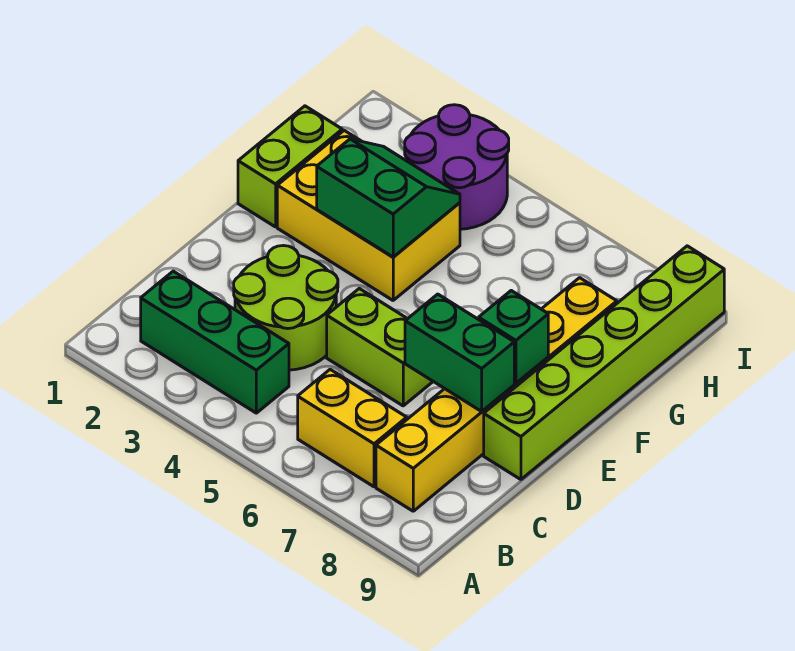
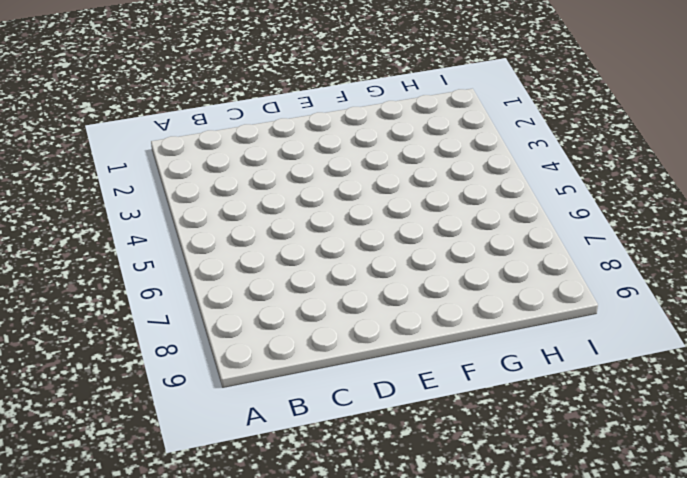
none -> green 1x3 brick [141,271,289,413]
none -> yellow 1x2 brick [298,369,407,487]
none -> yellow 1x6 brick [376,278,617,511]

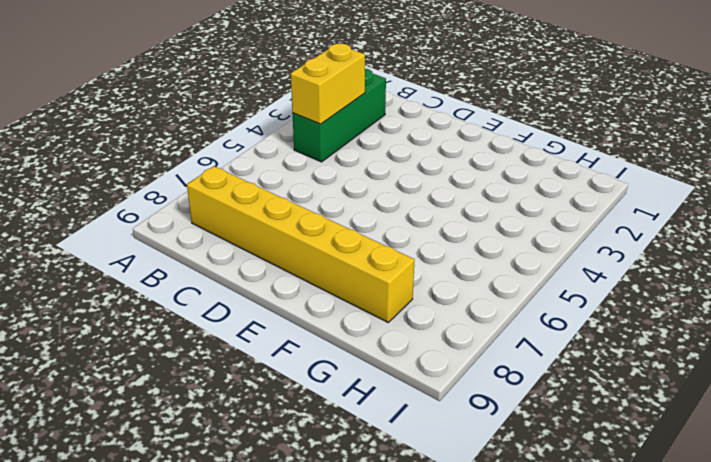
yellow 1x2 brick [291,43,365,124] -> yellow 1x2 brick moved to [298,369,407,487]
none -> lime 2x2 round brick [234,246,338,370]
none -> lime 1x2 brick [327,289,433,406]
none -> lime 1x6 brick [484,246,724,479]

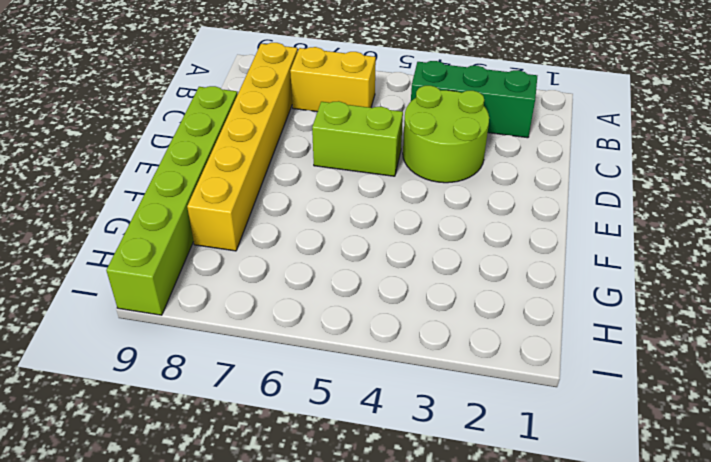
none -> lime 1x2 brick [238,106,342,227]
none -> yellow 2x3 brick [277,131,460,300]
none -> purple 2x2 round brick [405,105,509,229]

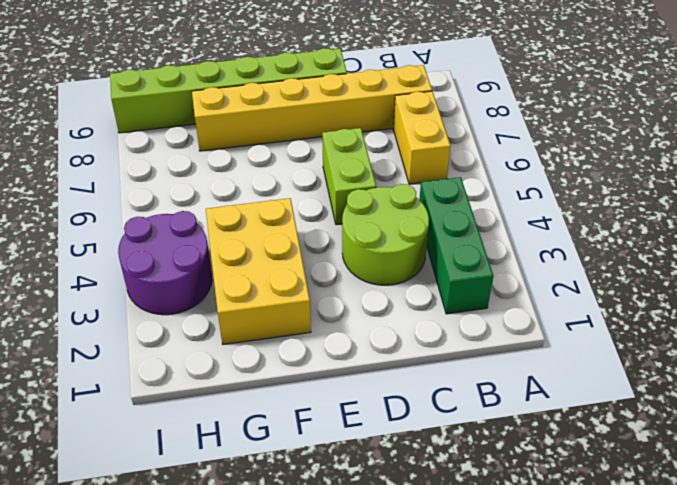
none -> lime 1x2 brick [238,106,342,227]
none -> green 1x2 brick [405,294,514,411]
none -> green 1x1 brick [479,291,548,383]

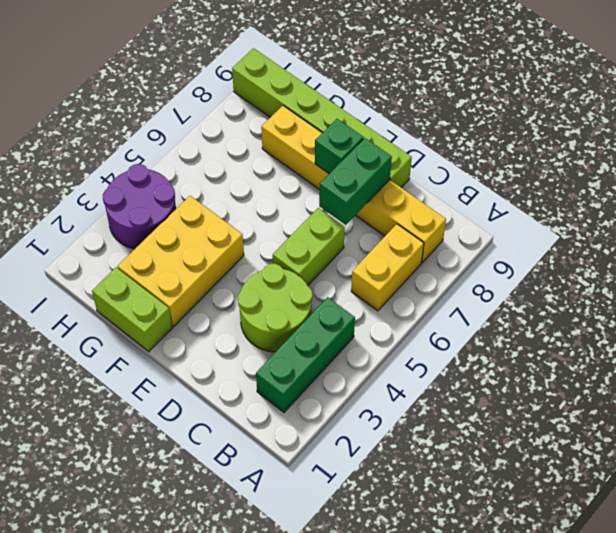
none -> green 2x2 slope [317,139,460,257]

